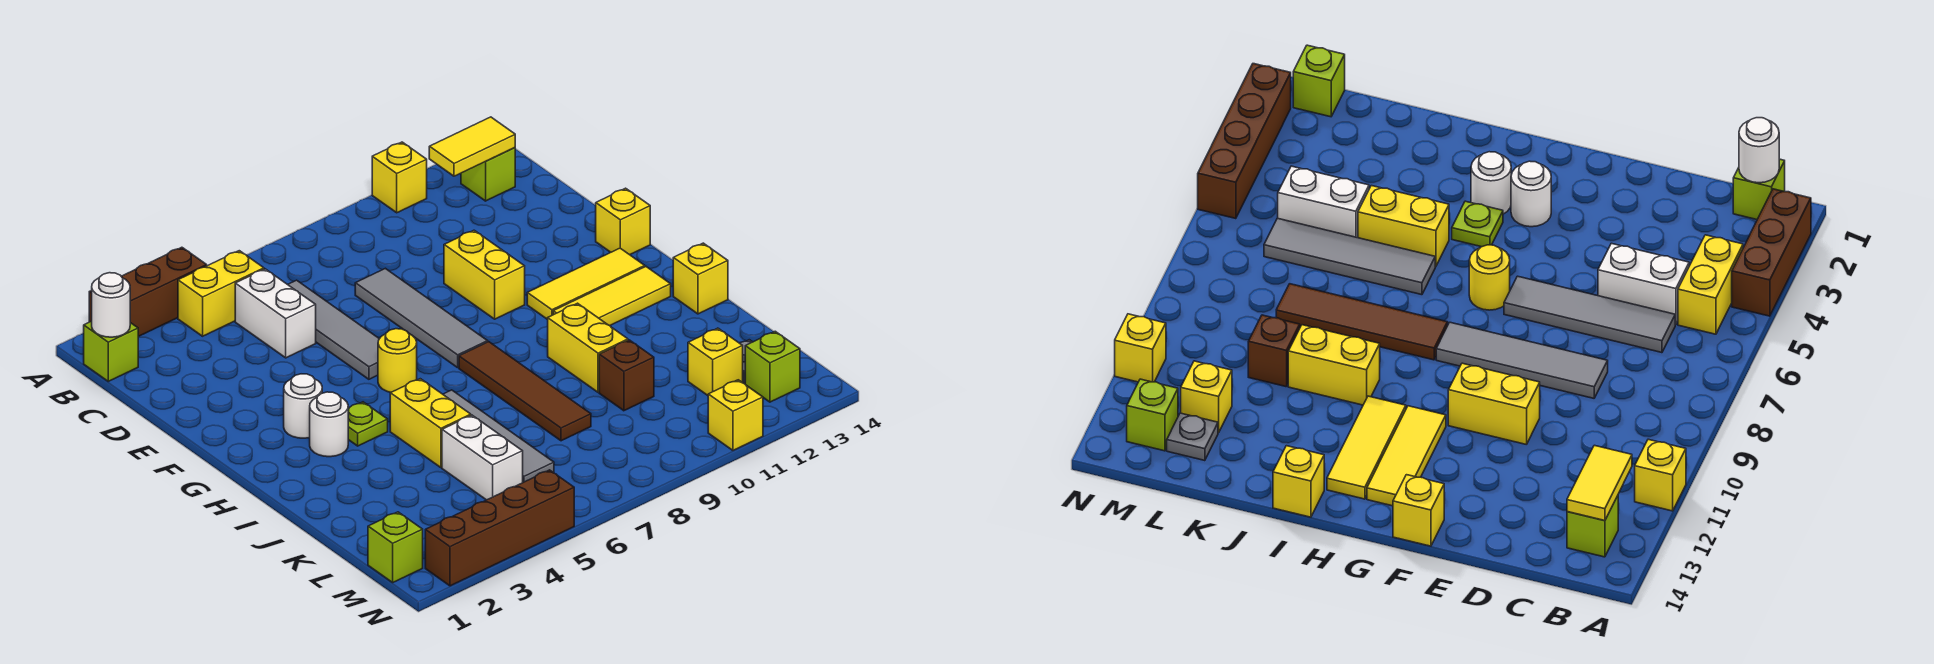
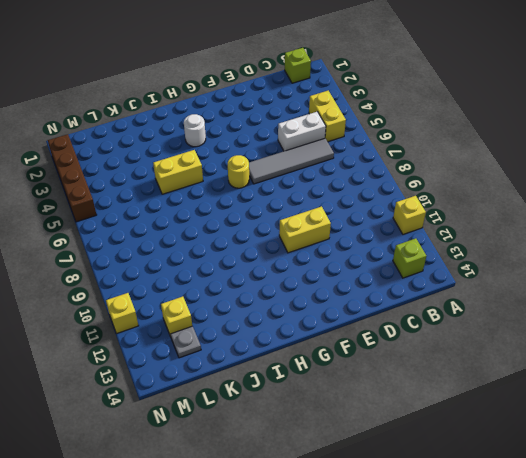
none -> brown 1x3 brick [89,247,207,337]
none -> grey 1x4 tile [355,268,488,368]
none -> yellow 1x1 brick [596,188,650,255]
none -> white 1x1 round brick [284,374,322,438]

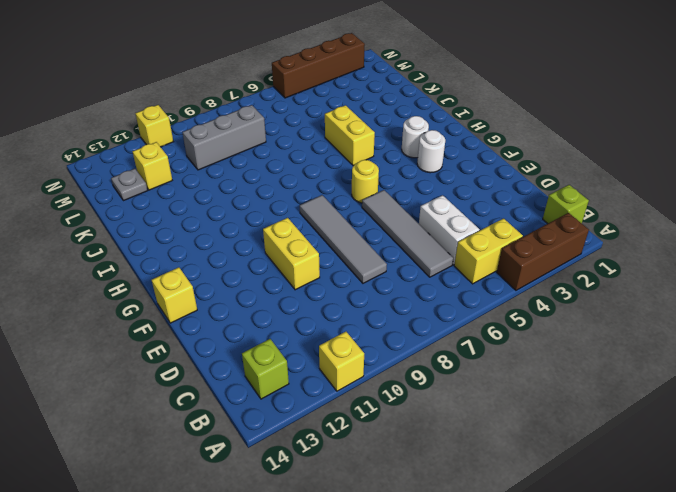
grey 1x3 brick [182,105,266,170] -> none
none -> yellow 1x3 tile [527,248,645,320]
none -> lime 1x1 plate [348,402,388,446]
none -> brown 1x4 tile [459,342,591,441]
none -> yellow 1x3 tile [553,267,671,326]

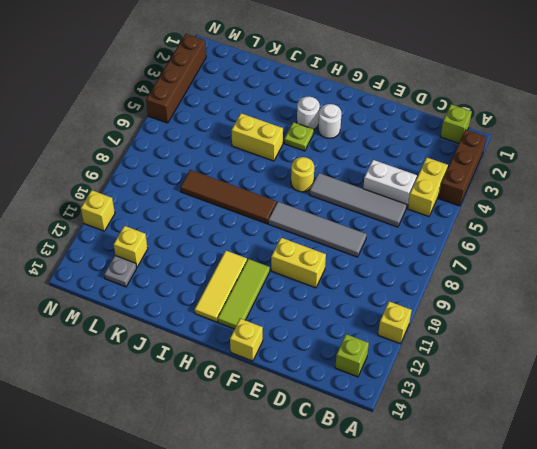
lime 1x3 tile [218,259,270,329] -> yellow 1x3 tile [527,248,645,320]
none -> grey 1x4 tile [443,390,554,482]
none -> yellow 1x2 brick [548,303,628,392]
none -> yellow 1x1 brick [673,243,728,314]
none -> white 1x2 brick [442,415,523,500]

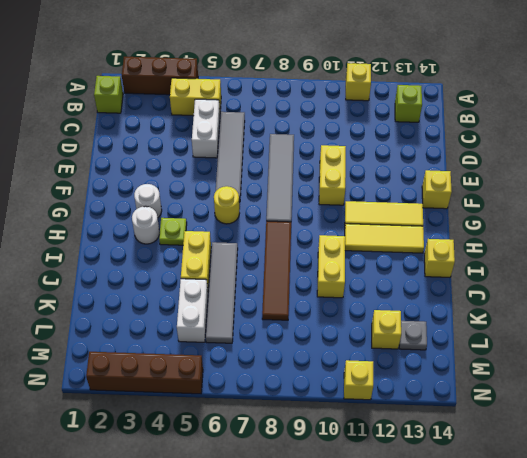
none -> brown 1x1 brick [599,340,654,411]
none -> lime 1x1 brick [368,512,423,582]
none -> lime 1x1 brick [745,331,800,402]
none -> white 1x1 round brick [92,273,130,337]

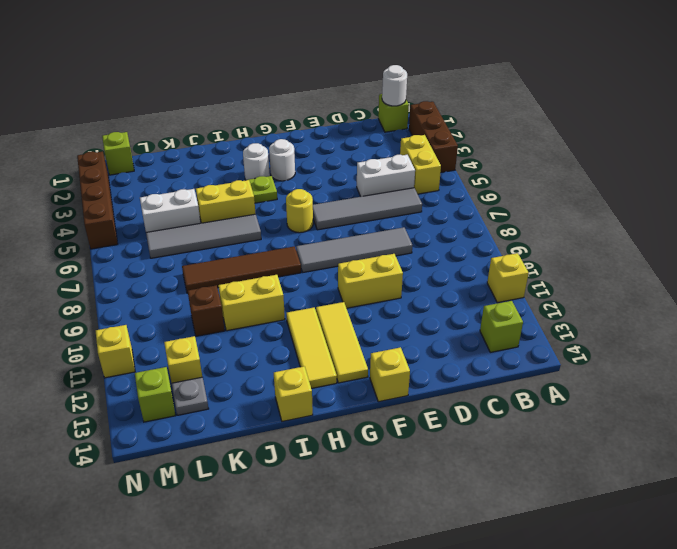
none -> yellow 1x2 tile [429,117,515,176]

